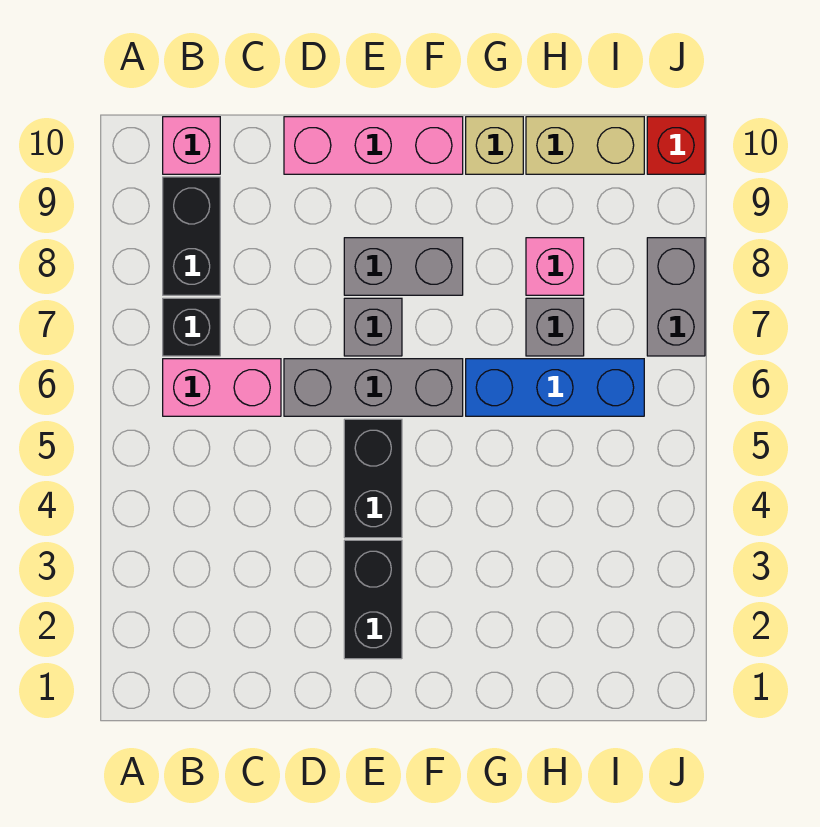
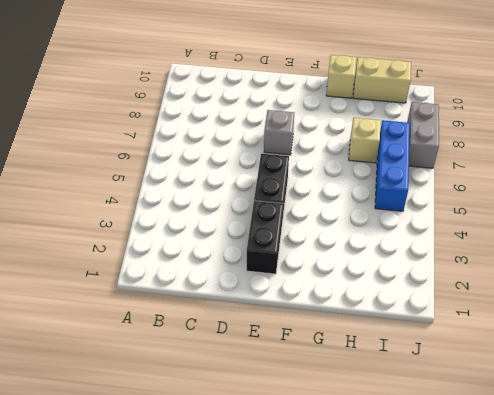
tan 1x1 brick [349,118,381,163] -> grey 1x1 brick [526,298,584,356]
blue 1x3 brick [375,120,410,211] -> blue 1x3 brick turned to [466,359,644,416]
none -> pink 1x2 brick [163,359,281,416]
none -> black 1x1 brick [163,298,220,356]
none -> black 1x2 brick [163,177,220,295]

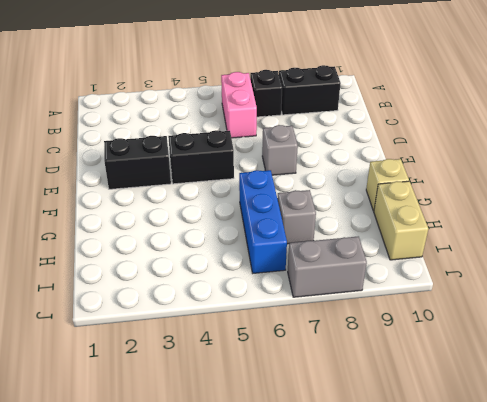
none -> pink 1x1 brick [163,117,220,174]
none -> grey 1x3 brick [284,359,463,416]
none -> pink 1x3 brick [284,117,463,174]

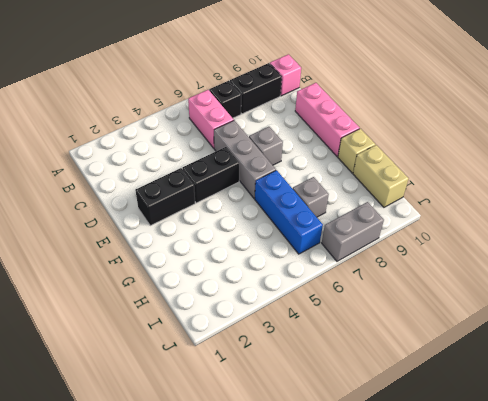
none -> grey 1x2 brick [344,238,463,295]
none -> pink 1x1 brick [526,238,584,295]
none -> red 1x1 brick [647,117,705,174]

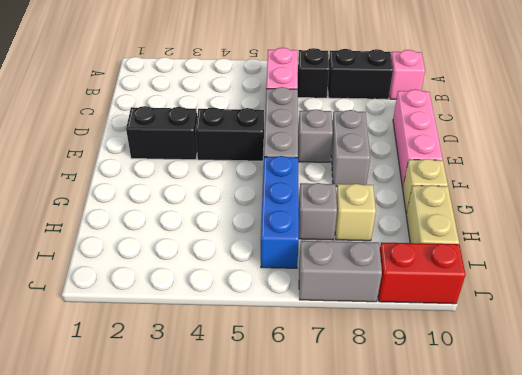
tan 1x1 brick [335,184,376,241] -> pink 1x1 brick [526,238,584,295]
red 1x2 brick [378,242,466,304] -> red 1x1 brick [647,117,705,174]

